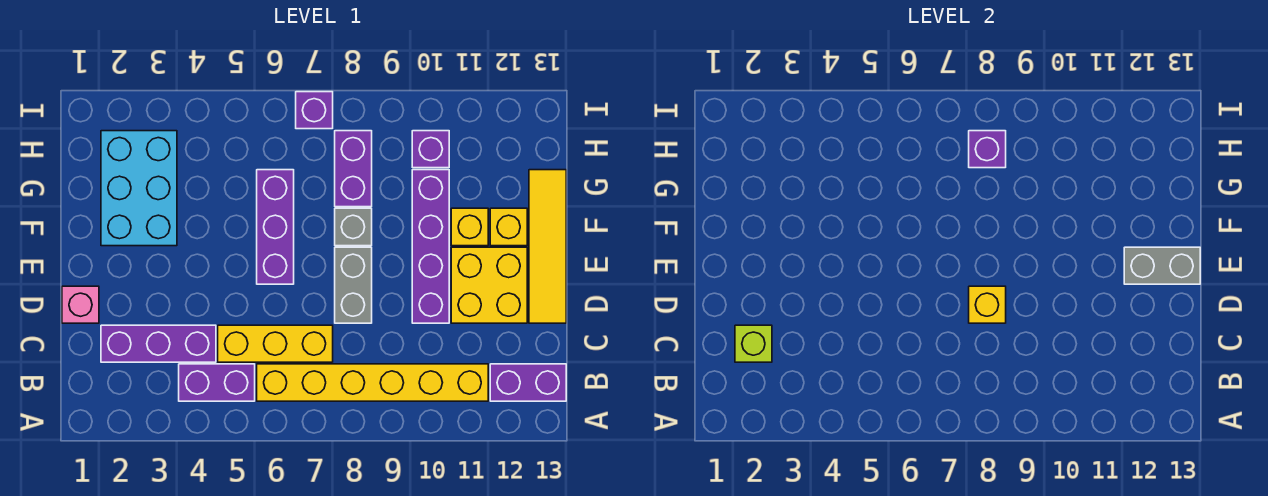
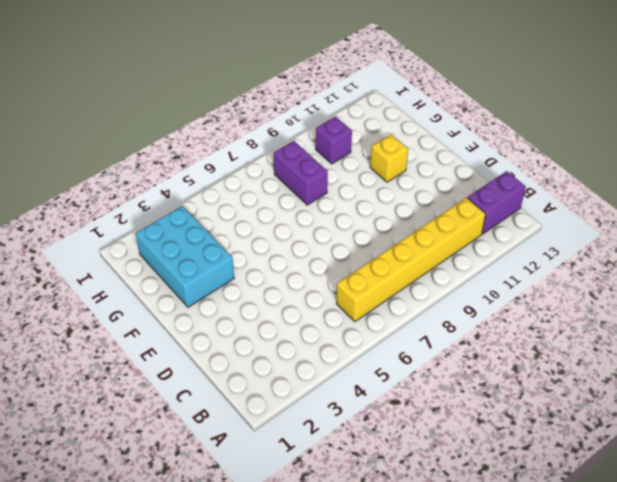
none -> purple 1x2 brick [179,364,255,401]
none -> purple 1x3 brick [101,325,216,362]
none -> yellow 1x3 brick [218,325,333,362]

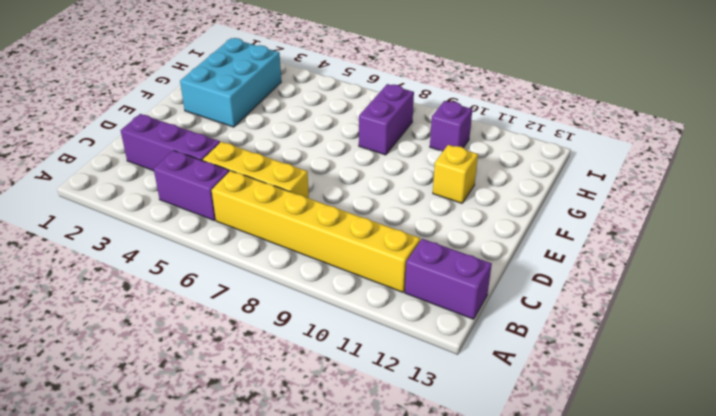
none -> pink 1x1 brick [62,286,99,323]
none -> grey 1x2 brick [335,247,372,323]
none -> purple 1x4 brick [412,170,449,323]

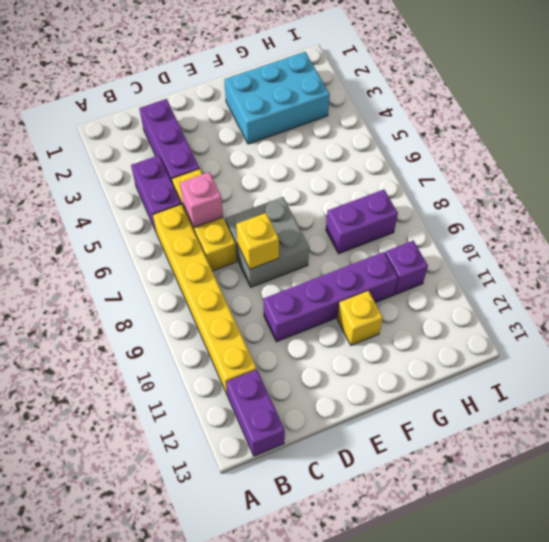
pink 1x1 brick [180,172,223,228] -> pink 1x1 brick moved to [62,286,99,323]
grey 2x2 brick [225,197,309,287] -> grey 1x2 brick [335,247,372,323]
none -> yellow 2x2 brick [451,247,527,323]
none -> yellow 1x4 tile [529,170,566,323]
none -> purple 1x3 brick [257,170,294,284]

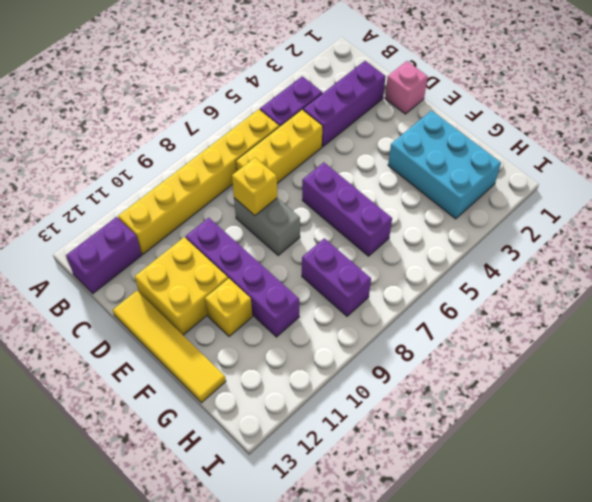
none -> grey 1x1 brick [335,208,372,246]
none -> yellow 1x1 brick [490,208,527,246]
none -> purple 1x1 brick [412,131,449,168]

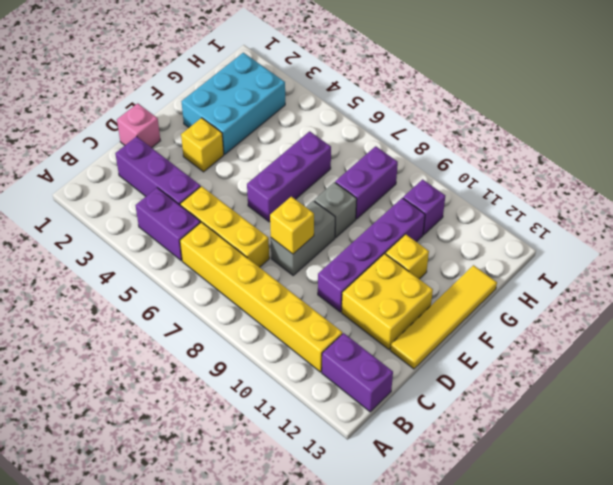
yellow 1x1 brick [181,118,224,172] -> yellow 1x1 brick moved to [490,208,527,246]
none -> purple 1x1 brick [296,92,333,129]
none -> lime 1x1 brick [735,325,772,362]
none -> grey 1x2 brick [1124,247,1200,284]

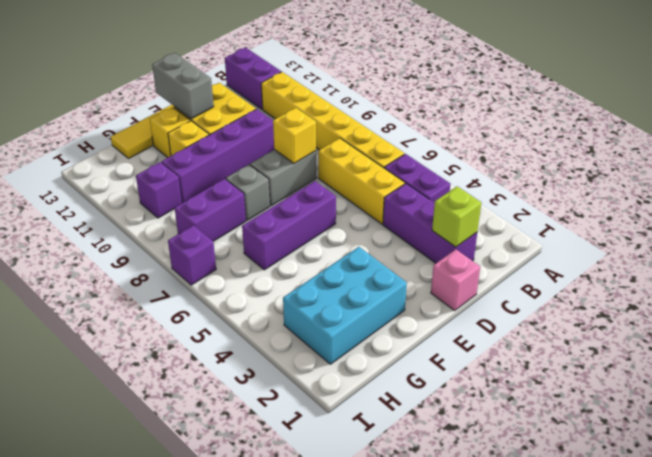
none -> purple 1x1 brick [969,131,1006,168]

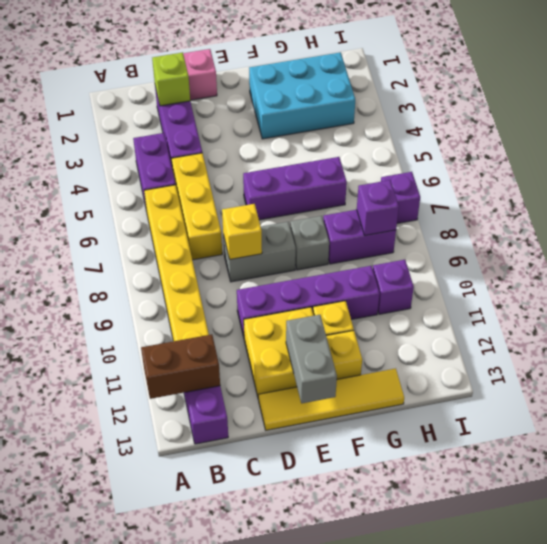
brown 1x2 brick [141,334,220,399] -> none

